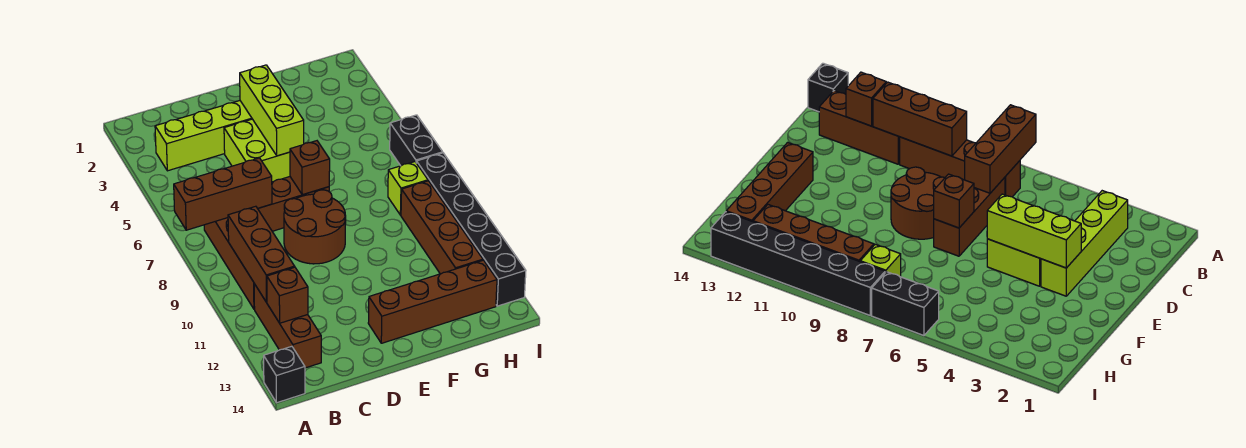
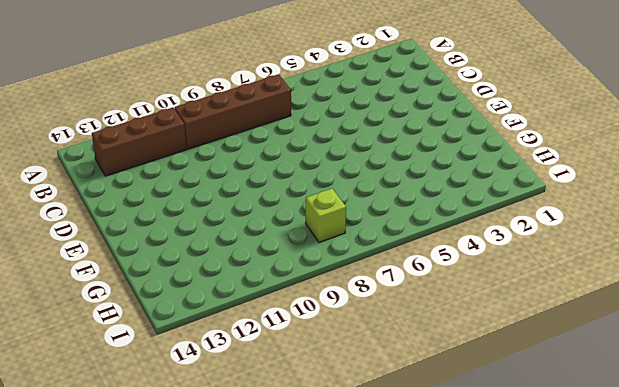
none -> black 1x1 brick [264,346,305,403]
none -> lime 1x4 brick [155,101,252,171]
none -> brown 1x3 brick [258,177,329,231]

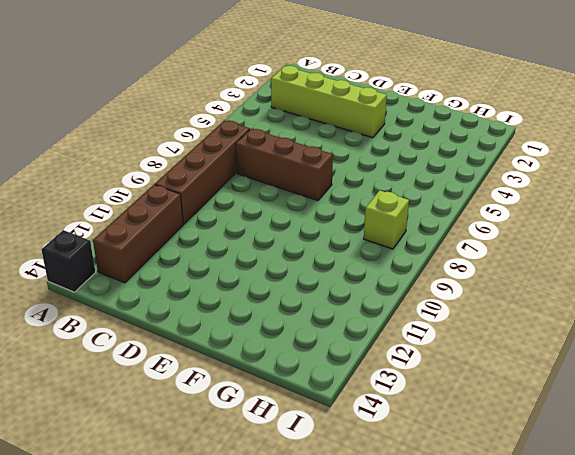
none -> lime 2x2 brick [224,119,290,182]
none -> brown 2x2 round brick [284,190,346,264]
none -> brown 1x4 brick [368,260,497,343]

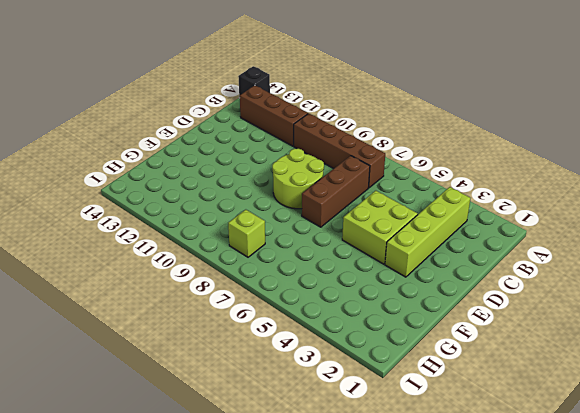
lime 2x2 round brick [272,149,324,209] -> brown 2x2 round brick [284,190,346,264]
none -> brown 1x4 brick [368,260,497,343]
none -> brown 1x4 brick [401,181,483,274]
none -> black 1x2 brick [390,115,443,166]

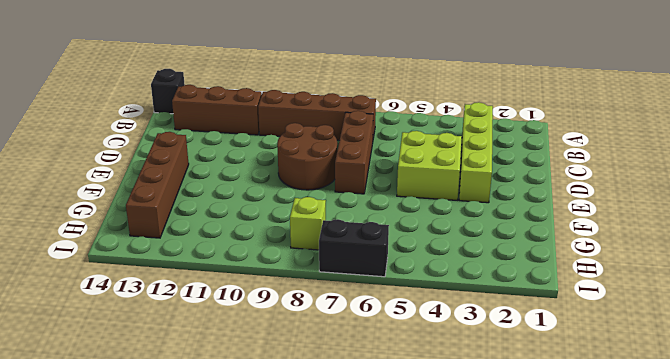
none -> brown 1x4 brick [401,181,483,274]
none -> black 1x6 brick [417,153,526,306]
none -> brown 1x3 brick [174,158,272,230]

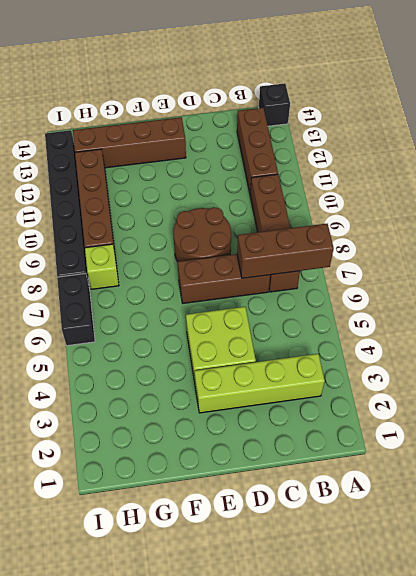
none -> brown 1x3 brick [228,206,295,302]
none -> brown 1x1 brick [267,267,308,323]
none -> lime 1x3 brick [240,65,304,156]

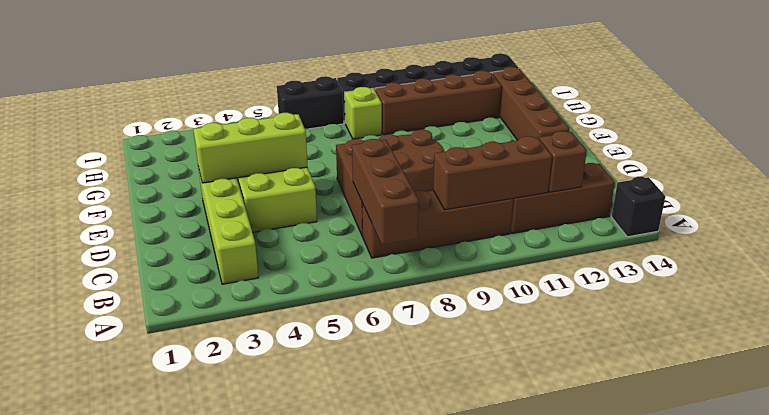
none -> brown 1x1 brick [290,141,330,195]

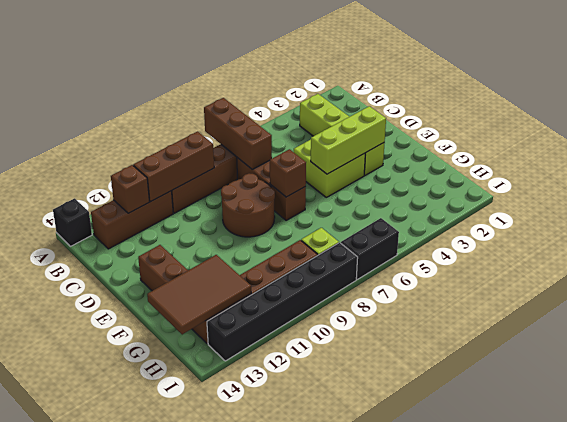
brown 2x3 tile [147,255,251,334] -> none

